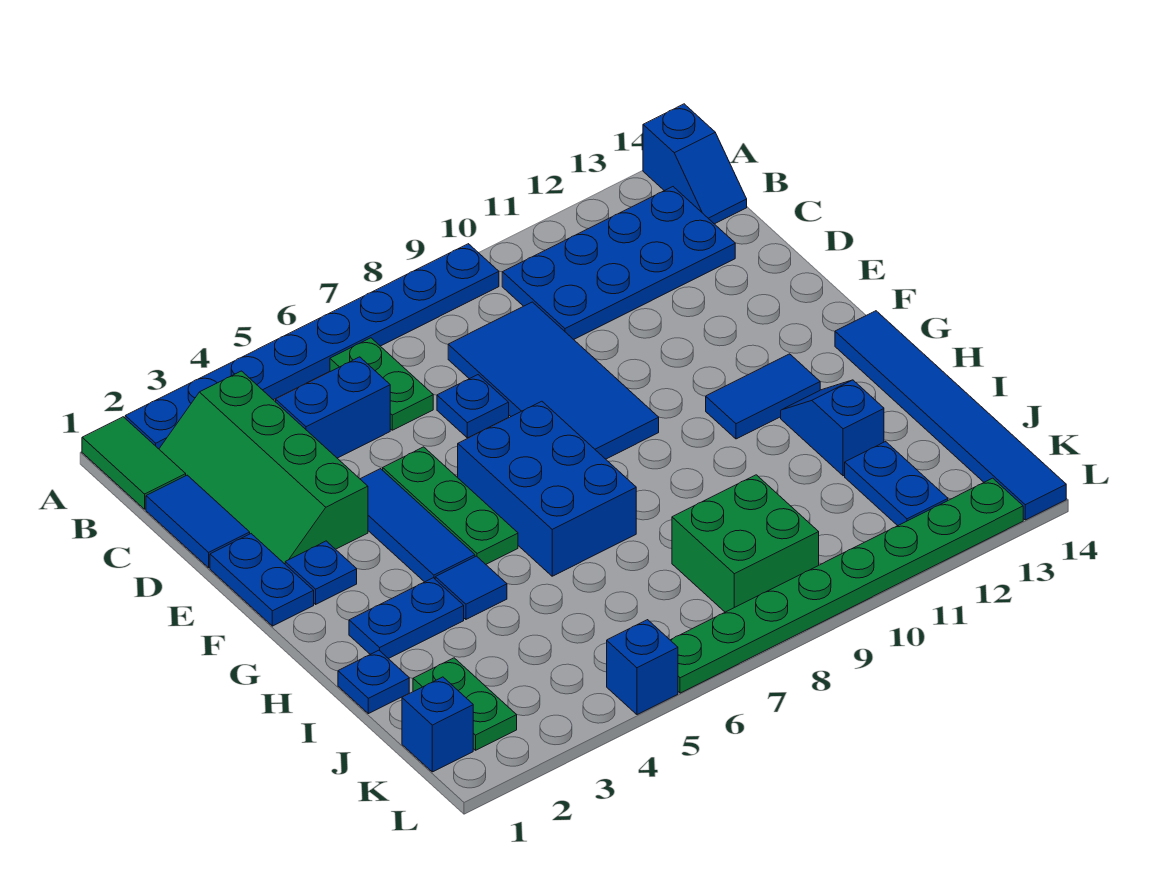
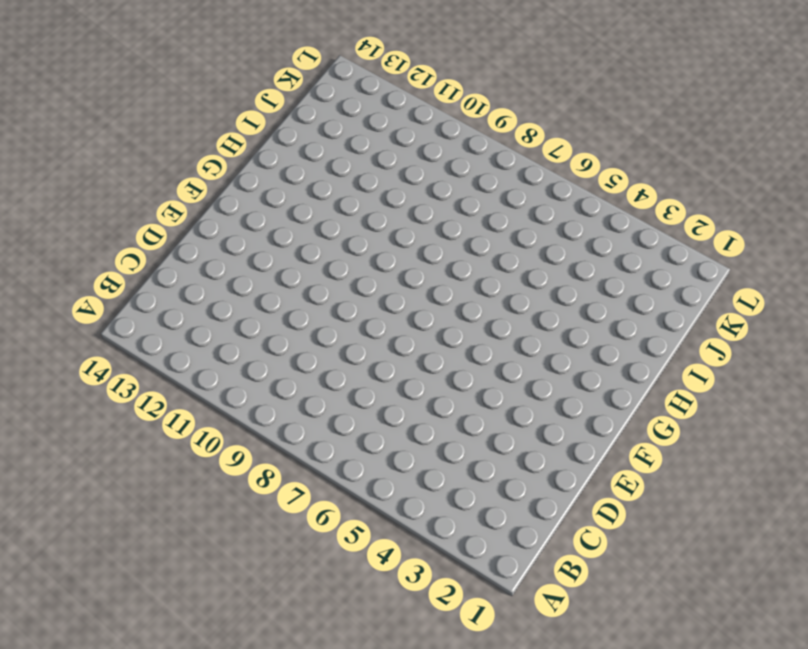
none -> green 1x2 tile [82,417,186,509]
none -> blue 1x8 plate [125,244,499,449]
none -> blue 1x2 slope [643,104,747,224]

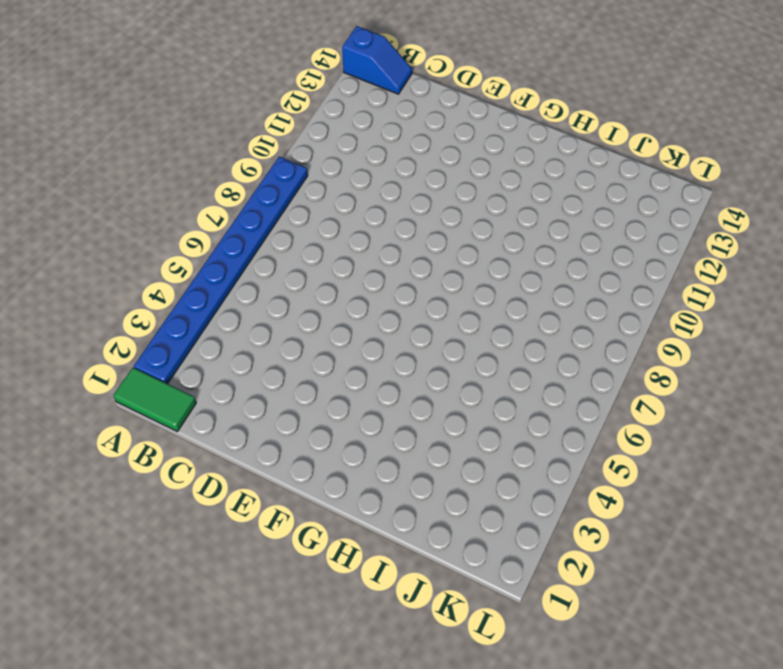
none -> green 2x4 slope [159,371,368,564]
none -> green 1x2 plate [330,338,433,430]
none -> blue 2x4 plate [502,187,735,339]

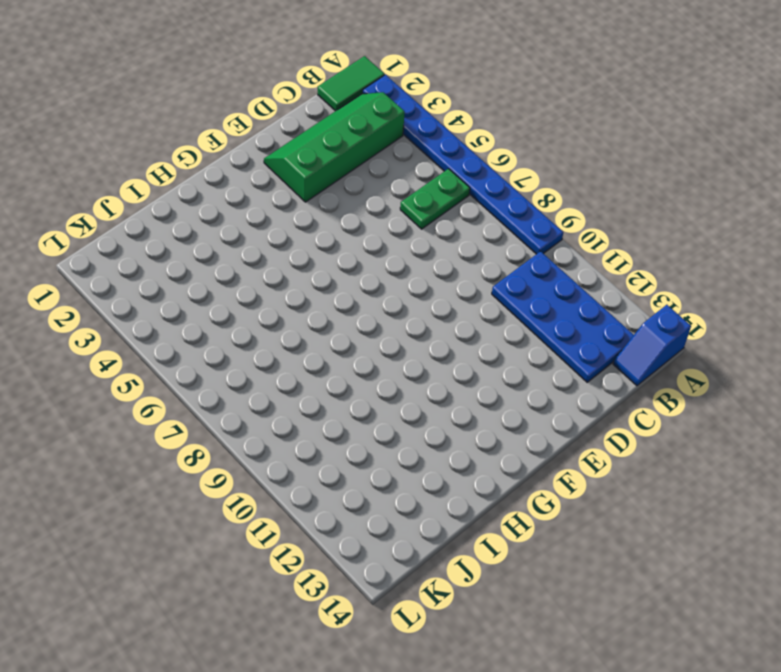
none -> blue 1x2 tile [146,475,250,568]
none -> blue 1x2 brick [276,357,390,458]
none -> blue 2x4 tile [448,302,659,459]

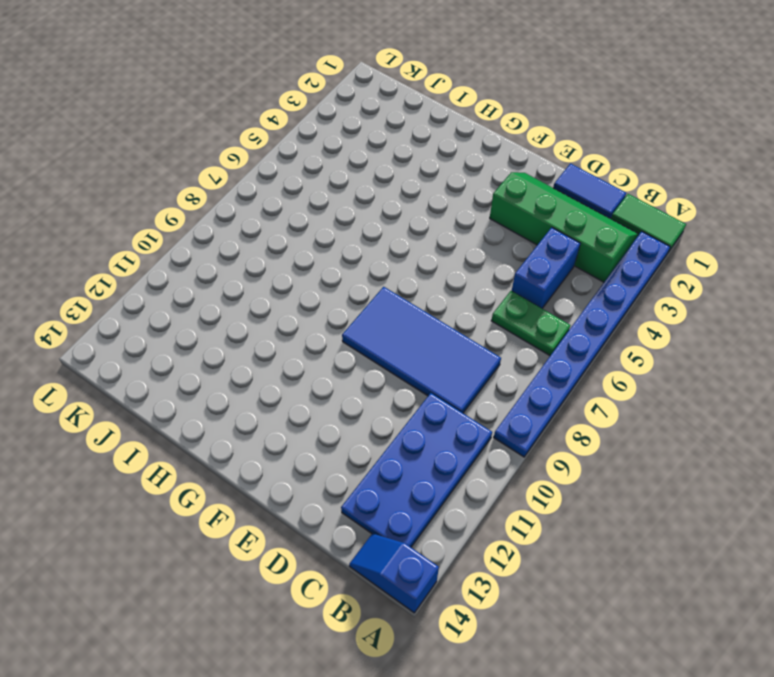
none -> blue 1x1 plate [437,375,509,438]
none -> blue 1x2 plate [210,534,314,626]
none -> blue 1x3 tile [360,469,475,582]

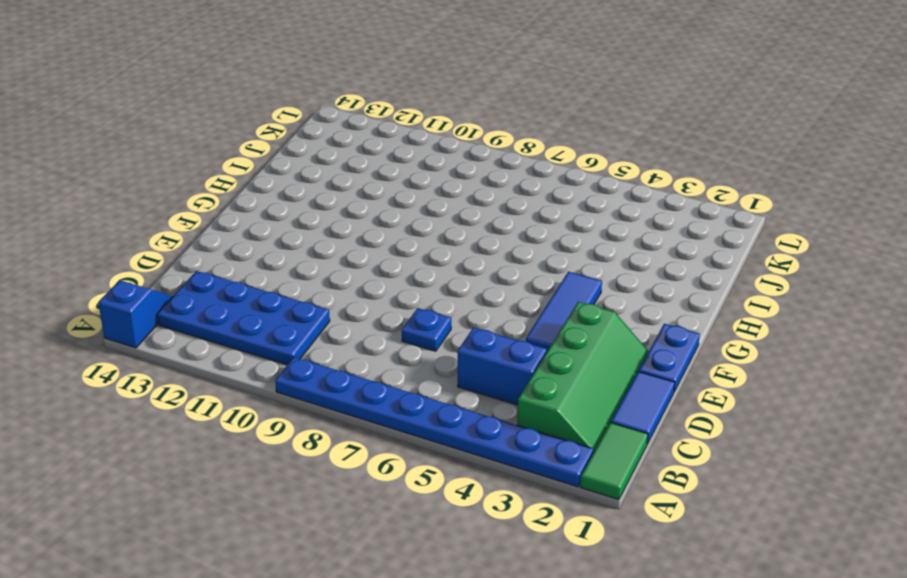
none -> green 1x2 plate [330,338,433,430]
none -> blue 2x4 tile [448,302,659,459]
none -> green 1x3 plate [383,447,518,564]

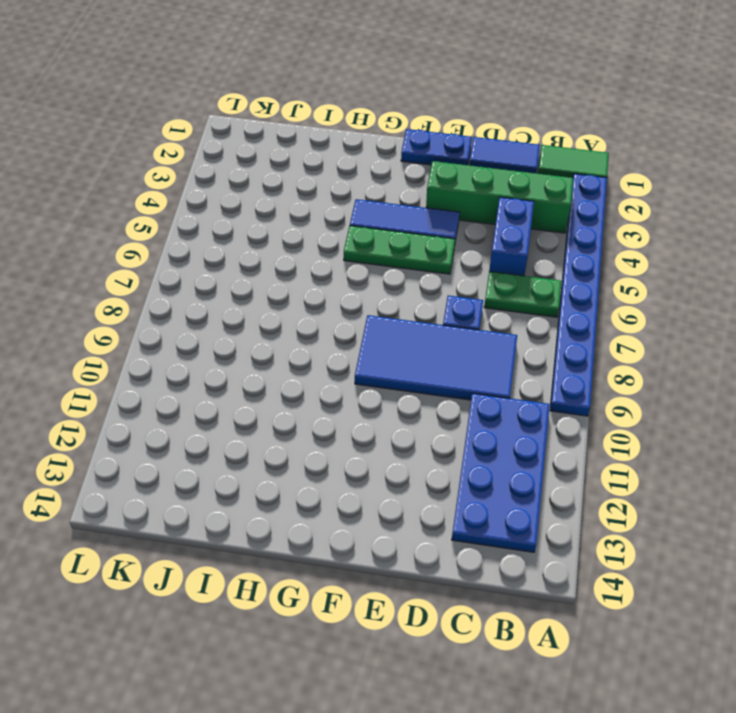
none -> blue 1x2 slope [643,104,747,224]
none -> blue 1x1 plate [285,541,357,604]
none -> blue 2x3 brick [458,401,636,576]

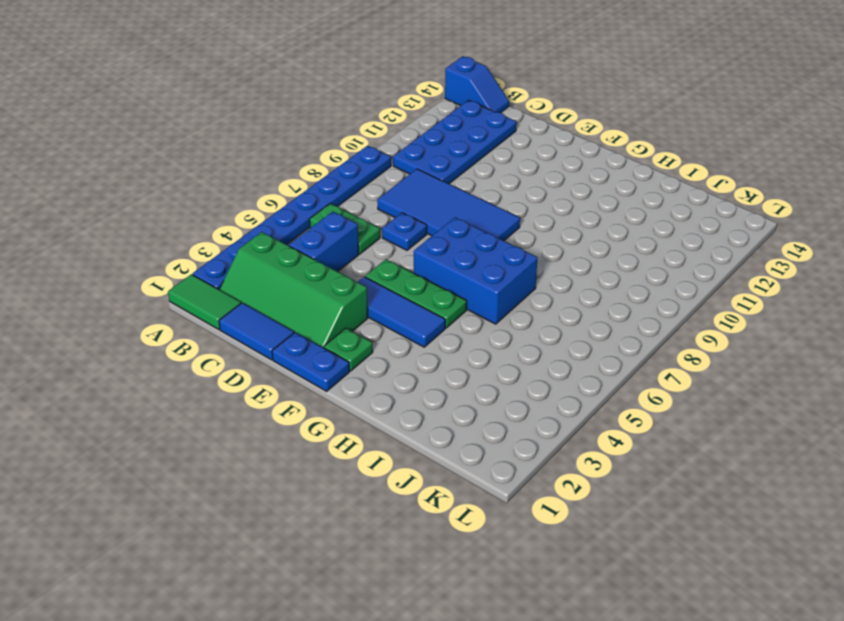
green 1x1 plate [324,328,373,371] -> blue 1x1 plate [285,541,357,604]
none -> blue 1x2 tile [706,354,820,439]
none -> blue 1x6 tile [835,311,1066,520]
none -> blue 1x2 plate [349,578,464,659]

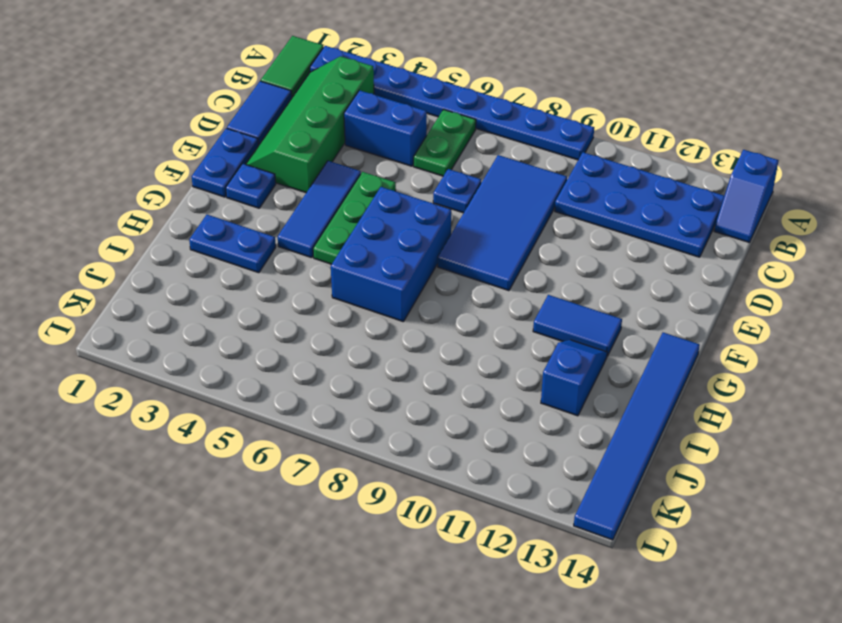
none -> blue 1x1 tile [435,556,507,619]
none -> blue 1x1 plate [338,650,409,714]
none -> green 1x2 plate [413,658,517,750]

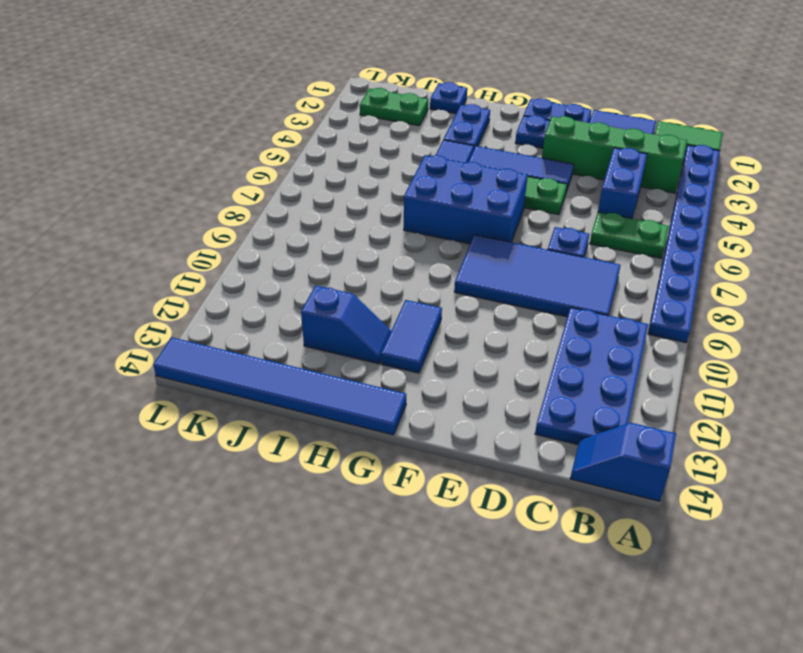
none -> green 2x2 brick [672,475,819,612]
none -> blue 1x2 plate [845,442,948,526]
none -> blue 1x1 brick [402,677,473,772]

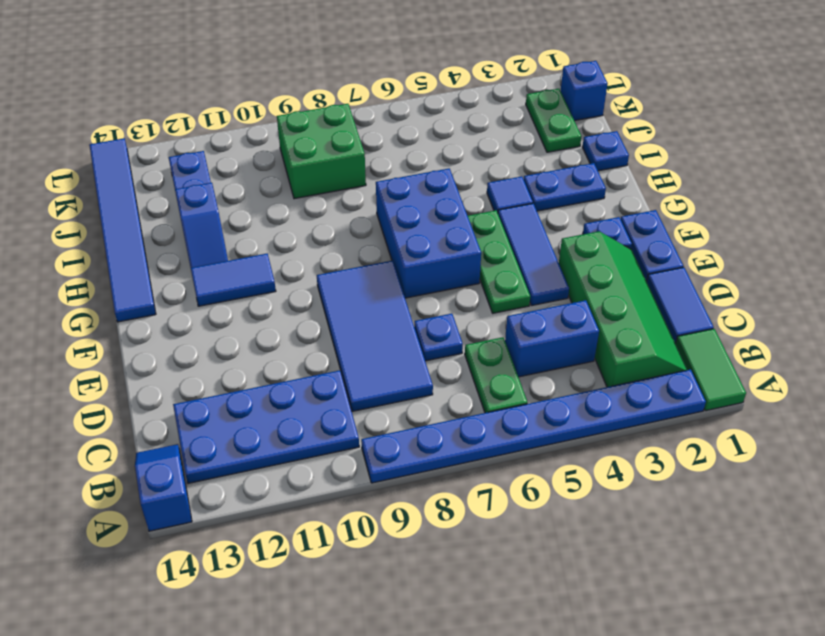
none -> blue 1x1 brick [607,620,678,715]
none -> green 1x8 plate [671,478,1023,693]

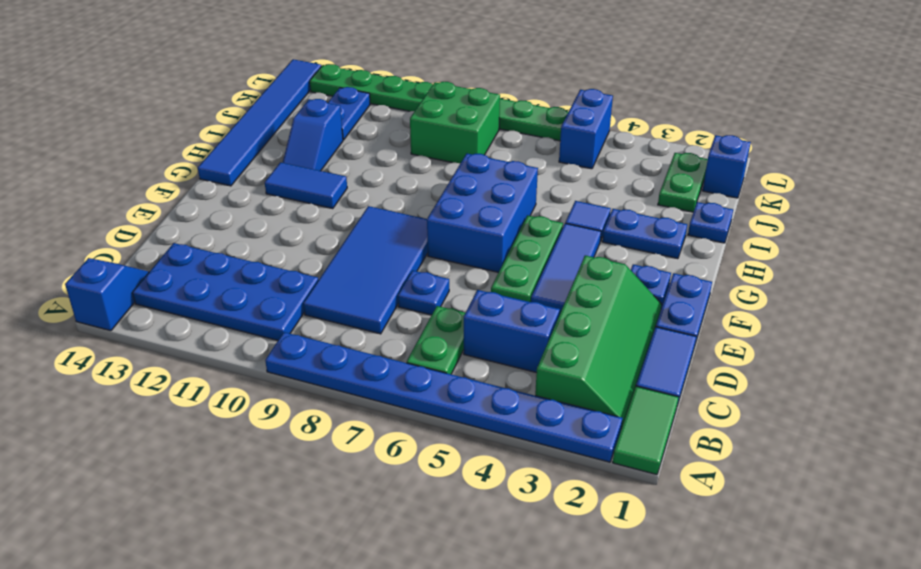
blue 1x2 brick [559,89,613,169] -> blue 1x1 brick [607,620,678,715]

